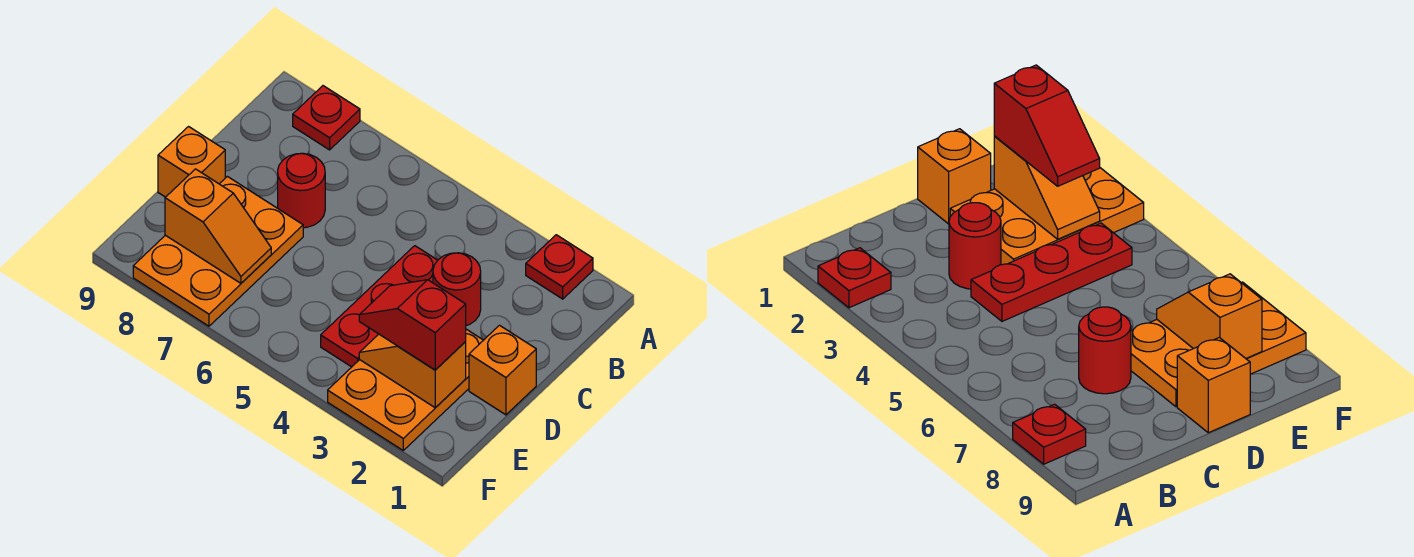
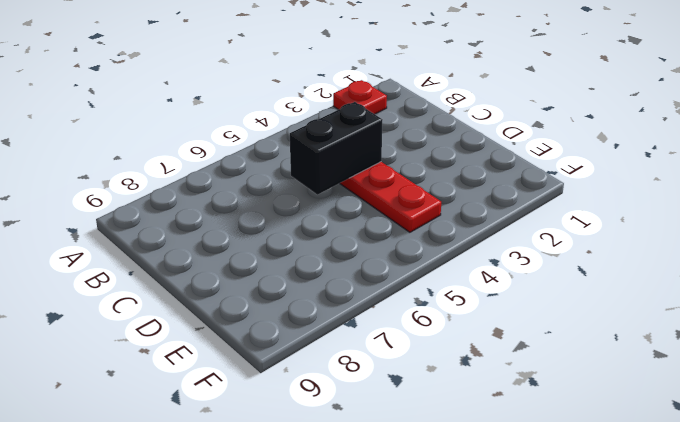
black 1x2 brick [290,102,383,195] -> none
none -> red 1x1 plate [293,86,360,150]
none -> red 1x1 round brick [433,253,481,326]
none -> red 1x1 round brick [278,153,325,228]

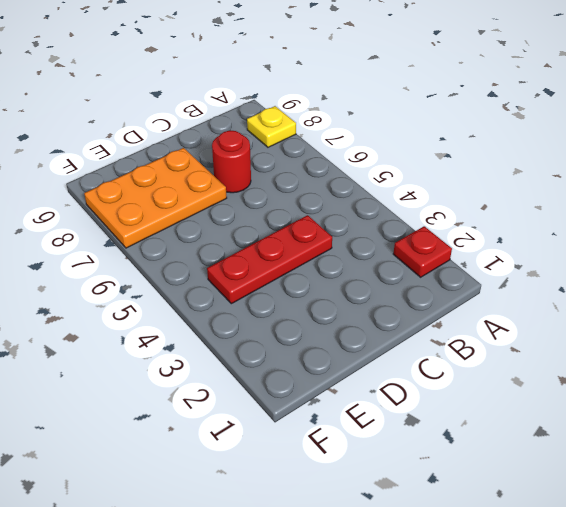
yellow 1x1 plate [247,106,296,147] -> red 1x1 plate [293,86,360,150]
none -> red 1x1 round brick [433,253,481,326]
none -> orange 1x1 brick [469,325,536,415]
none -> orange 2x3 plate [328,329,483,450]

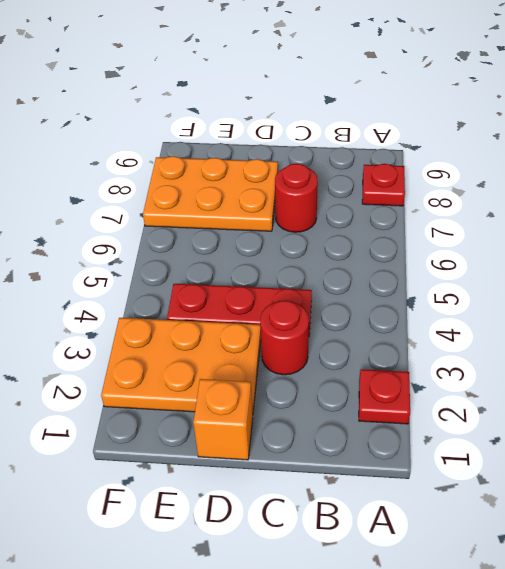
none -> orange 1x1 brick [158,127,225,197]
none -> orange 1x2 slope [359,334,466,408]
none -> orange 1x2 slope [165,169,271,283]

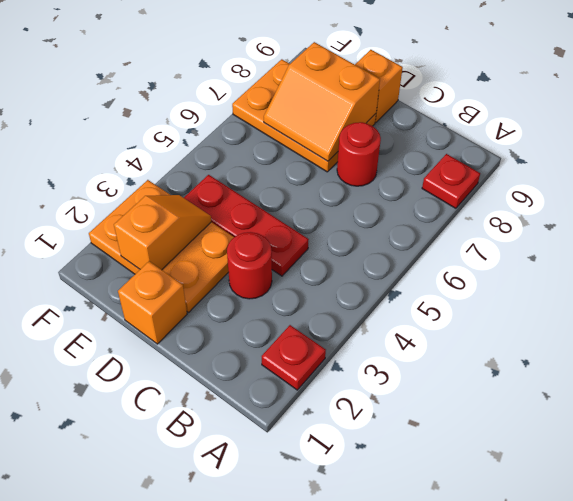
orange 2x2 slope [264,42,380,161] -> orange 1x2 slope [165,169,271,283]
none -> red 1x2 slope [359,280,466,370]

